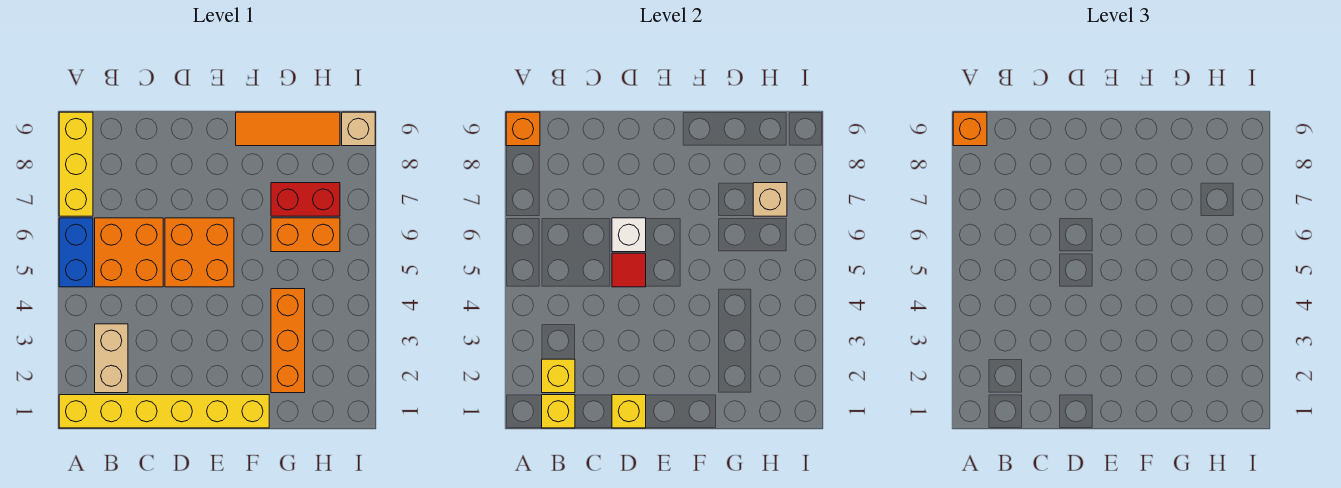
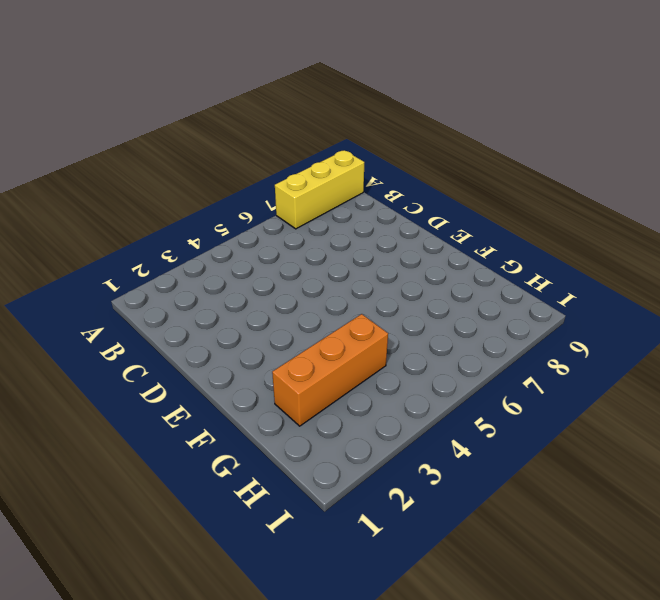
none -> yellow 1x6 brick [59,395,269,428]
none -> blue 1x2 brick [59,218,93,287]
none -> tan 1x2 brick [95,324,128,393]

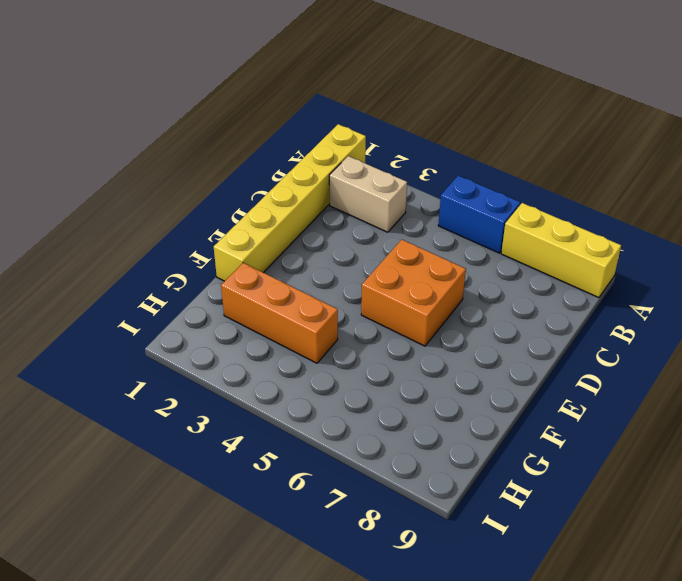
none -> orange 2x2 brick [95,218,163,287]
none -> orange 1x3 tile [236,112,340,146]
none -> orange 1x2 brick [271,218,340,252]

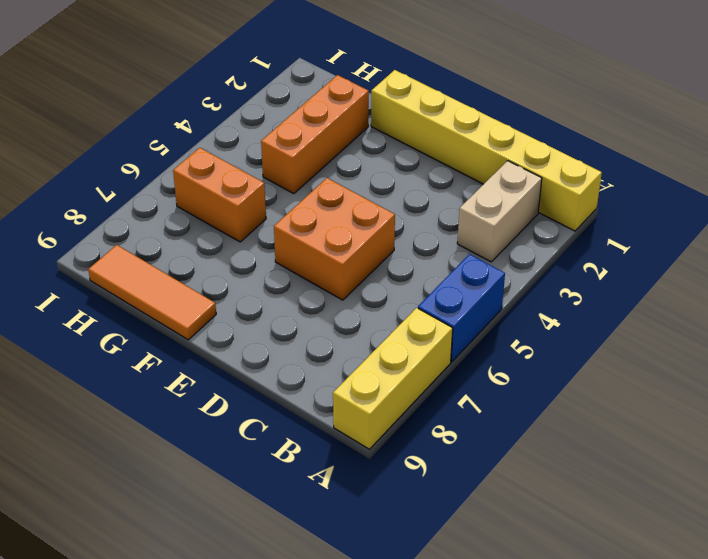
none -> orange 2x2 brick [95,218,163,287]
none -> red 1x2 brick [271,183,340,216]
none -> tan 1x1 brick [342,112,375,146]

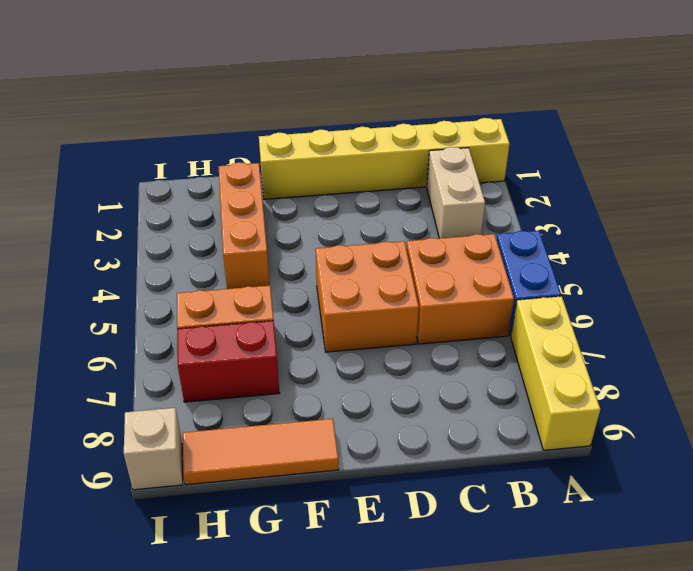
none -> orange 1x1 brick [506,112,540,146]
none -> yellow 1x1 brick [542,395,575,428]
none -> yellow 1x1 brick [542,359,575,393]

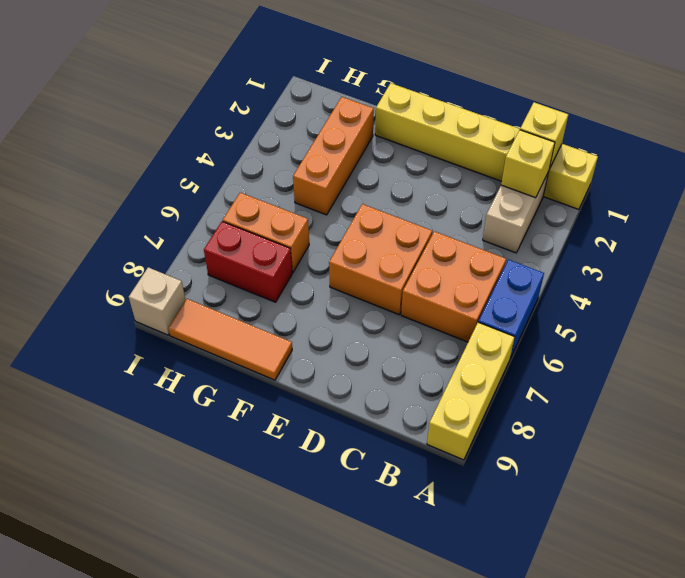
none -> orange 1x1 brick [506,112,540,146]
none -> yellow 1x1 brick [612,395,646,428]
none -> red 1x1 tile [612,253,646,287]

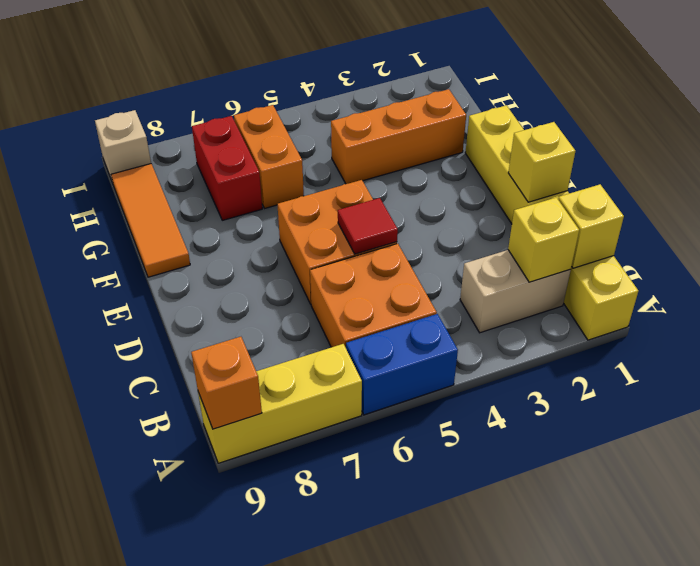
none -> white 1x1 brick [612,218,646,252]
none -> tan 1x1 brick [753,183,787,216]
none -> orange 1x1 brick [953,112,987,146]

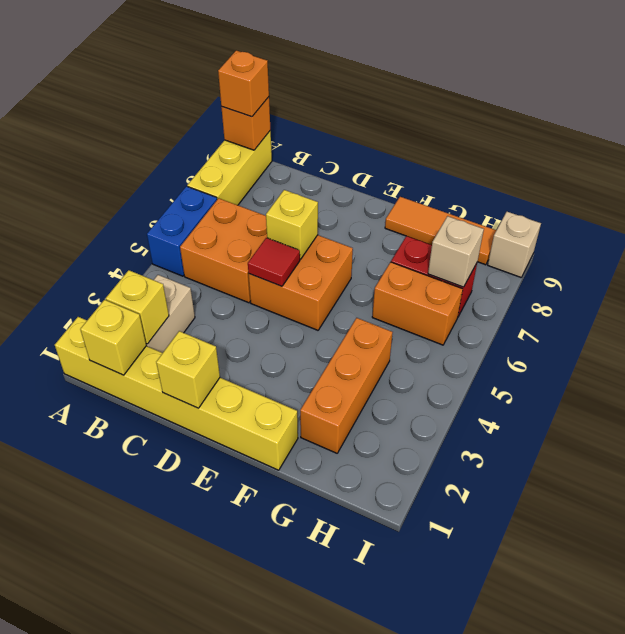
yellow 1x1 brick [266,190,318,259] -> white 1x1 brick [612,218,646,252]

